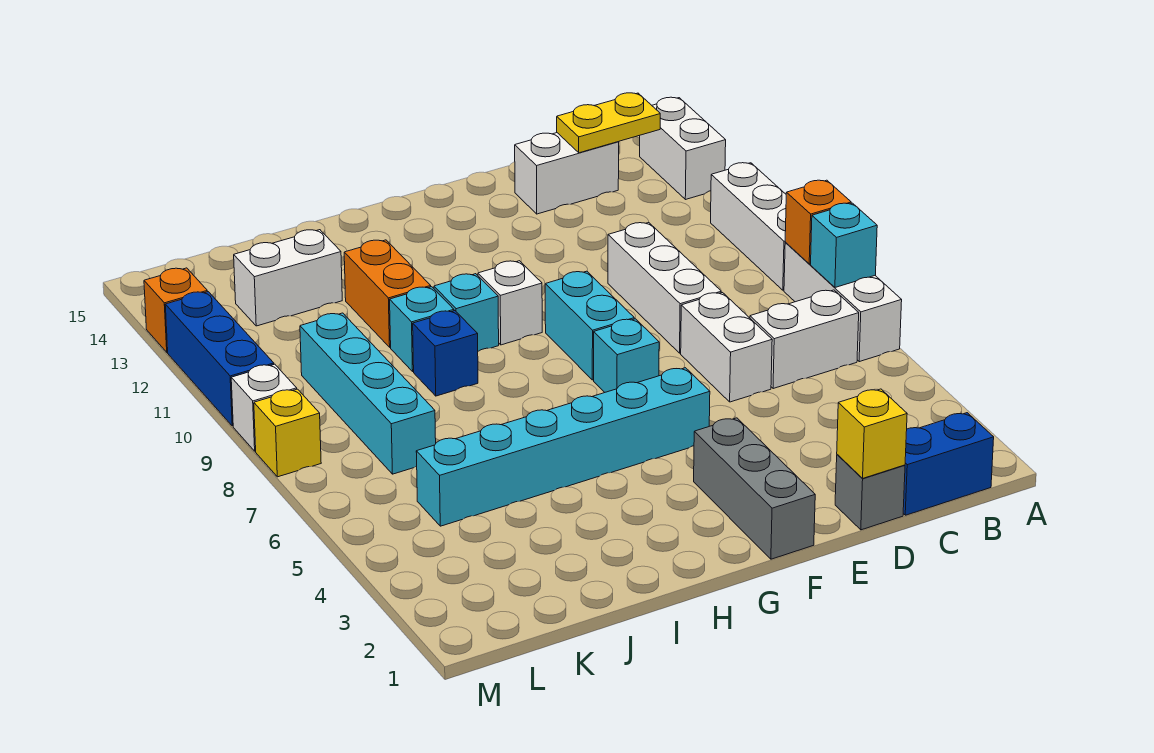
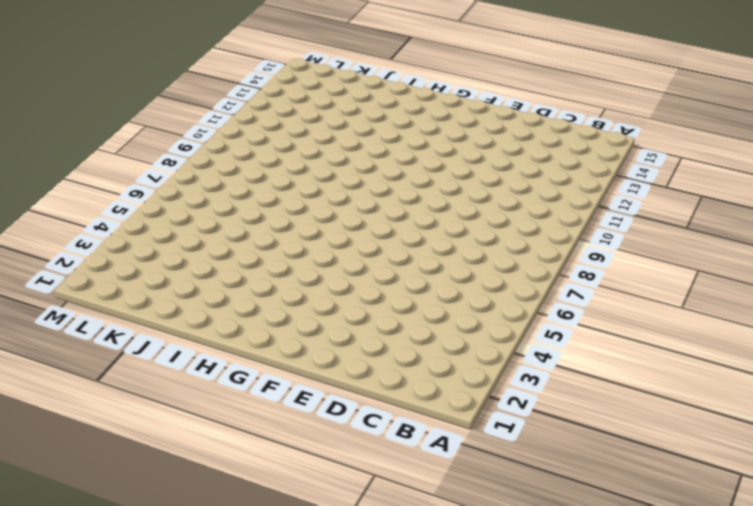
none -> white 1x3 brick [784,242,902,362]
none -> white 1x3 brick [711,163,786,290]
none -> white 1x2 brick [640,97,726,200]

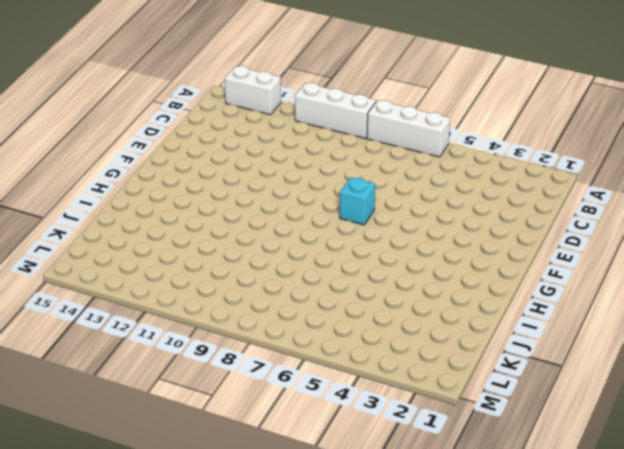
none -> blue 1x2 brick [903,413,994,515]
none -> white 1x2 brick [750,290,859,389]
none -> white 1x2 brick [515,133,619,214]

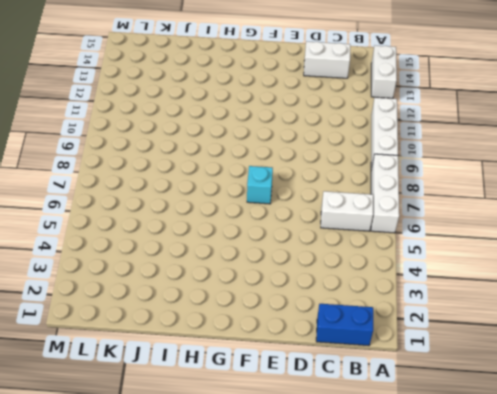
none -> grey 1x1 brick [835,455,905,530]
none -> white 1x2 brick [681,293,772,402]
none -> white 1x3 brick [608,223,721,353]

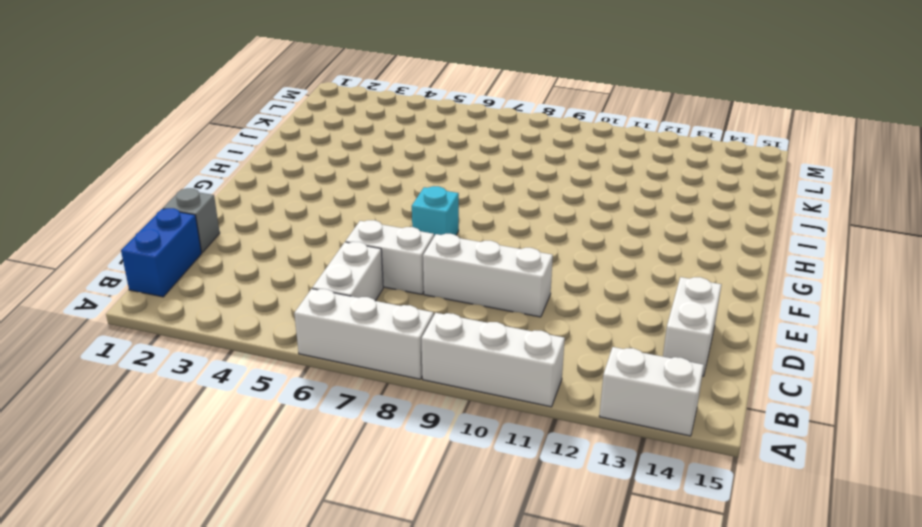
none -> grey 1x3 brick [694,418,815,559]
none -> cyan 1x6 brick [416,368,710,526]
none -> cyan 1x2 brick [545,271,634,380]

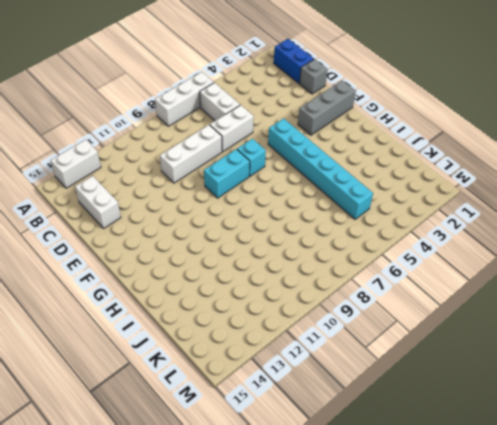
none -> white 1x3 brick [711,163,786,290]
none -> white 1x1 brick [478,261,542,345]
none -> cyan 1x1 brick [434,274,499,351]

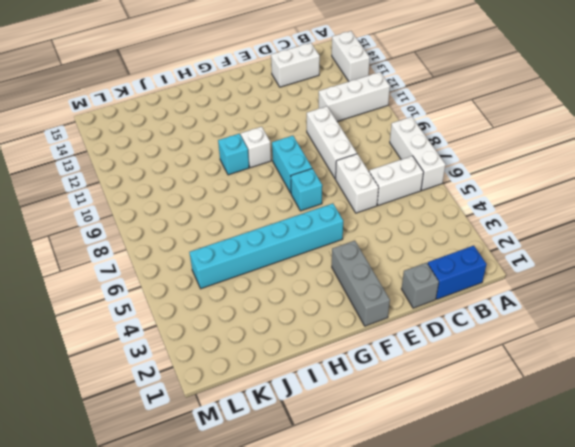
white 1x3 brick [319,72,390,121] -> white 1x3 brick turned to [711,163,786,290]
none -> blue 1x1 brick [413,311,478,396]
none -> cyan 1x1 brick [390,287,454,371]
none -> orange 1x2 brick [344,240,431,347]

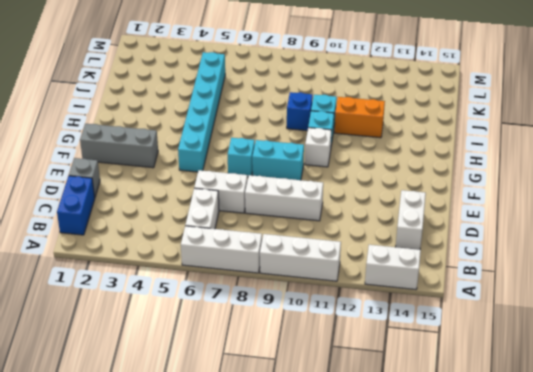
none -> white 1x2 brick [234,230,342,326]
none -> cyan 1x4 brick [300,313,436,474]
none -> yellow 1x1 brick [254,389,321,477]

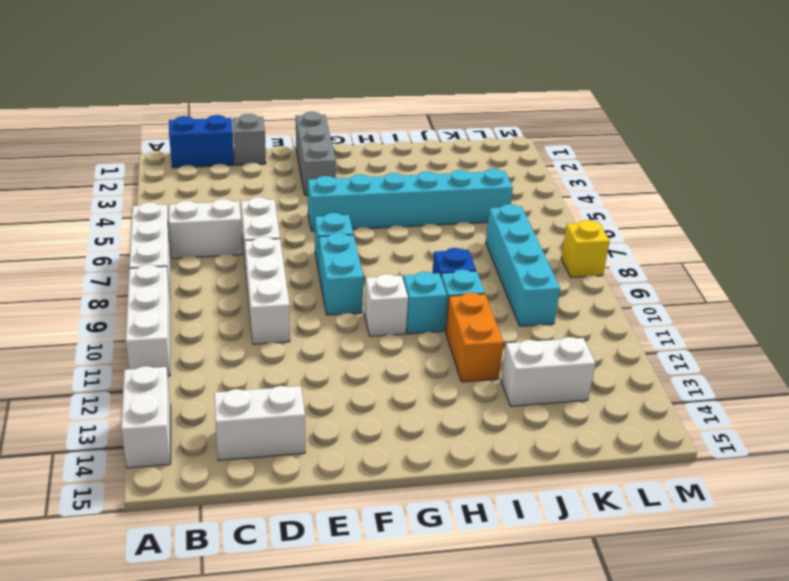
none -> white 1x1 brick [231,364,297,451]
none -> blue 1x3 brick [165,292,274,426]
none -> orange 1x1 brick [144,268,207,352]

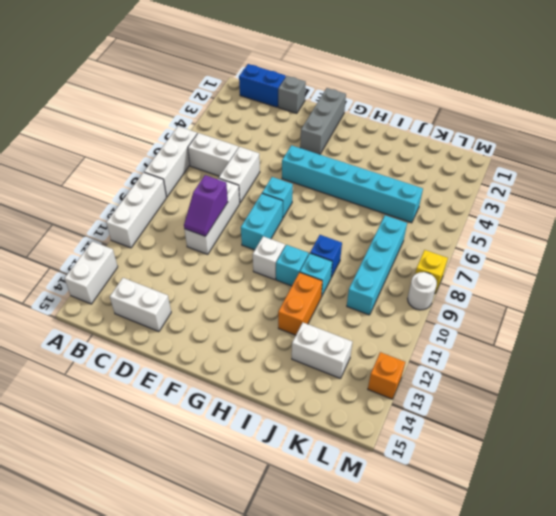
purple 1x2 slope [184,175,228,236] -> none
white 1x1 round brick [408,272,437,310] -> white 1x1 brick [231,364,297,451]
none -> blue 1x3 brick [165,292,274,426]
none -> cyan 1x1 brick [811,203,877,287]
none -> orange 1x1 brick [785,180,851,264]

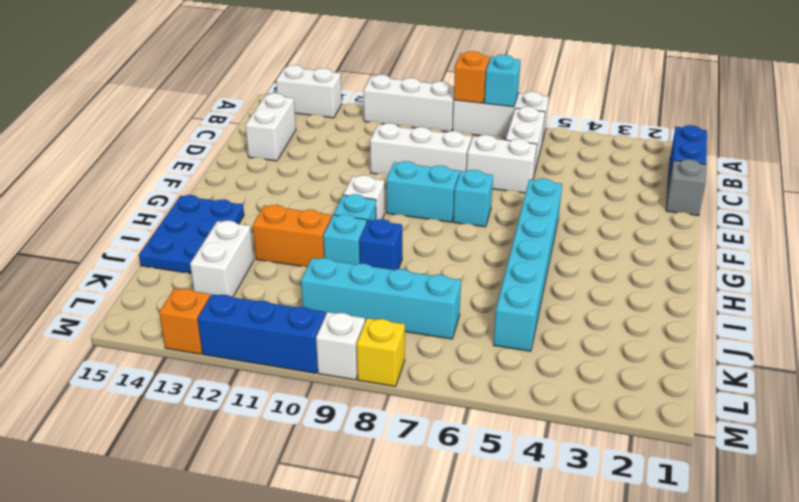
blue 2x3 plate [139,195,244,273] -> none
none -> grey 1x3 brick [694,418,815,559]
none -> yellow 1x2 plate [557,93,660,153]
none -> yellow 1x1 brick [837,389,907,479]

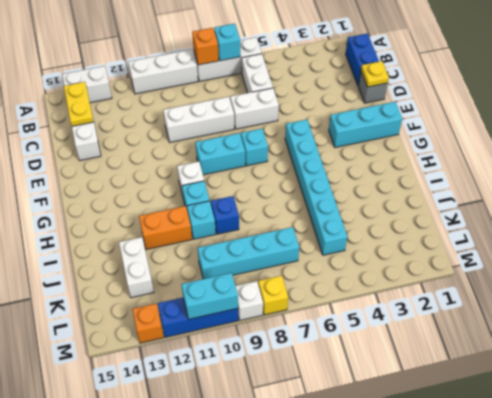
yellow 1x1 plate [361,61,389,87] -> yellow 1x1 brick [837,389,907,479]
cyan 1x3 brick [329,102,402,148] -> grey 1x3 brick [694,418,815,559]
cyan 1x2 brick [181,273,238,319] -> none

